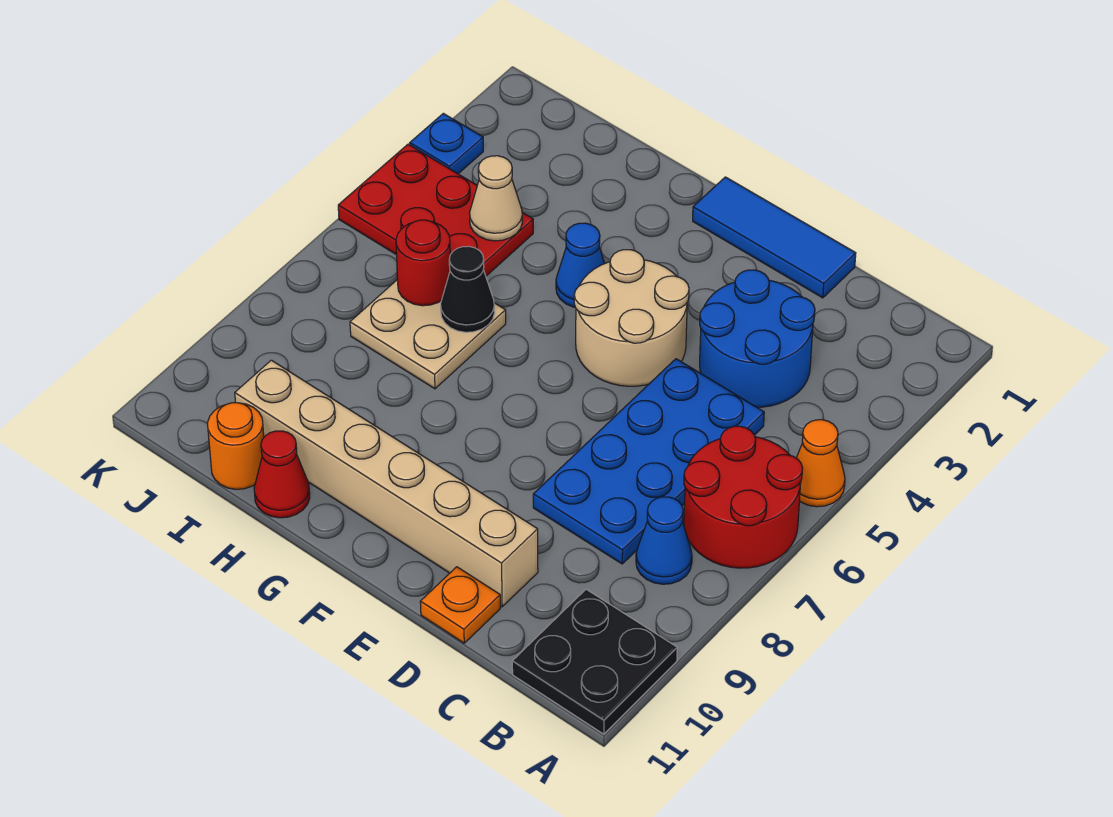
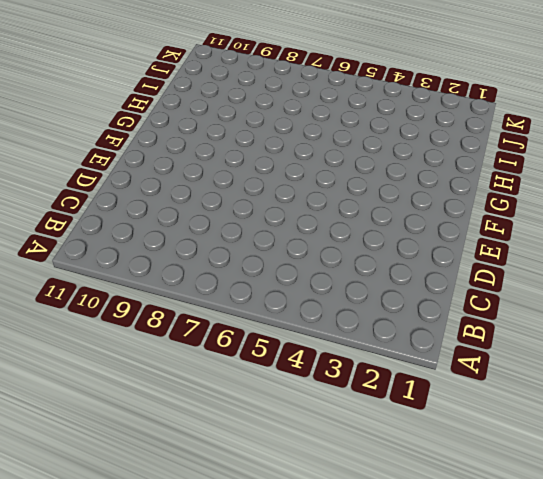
none -> orange 1x1 cone [797,420,845,507]
none -> red 2x2 round brick [684,426,803,568]
none -> black 2x2 plate [512,589,677,734]

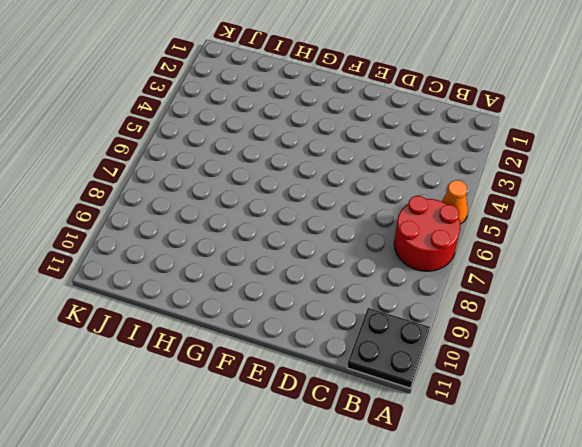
none -> blue 1x1 cone [636,497,692,584]
none -> blue 2x2 round brick [700,270,815,407]
none -> blue 2x4 plate [533,359,764,564]

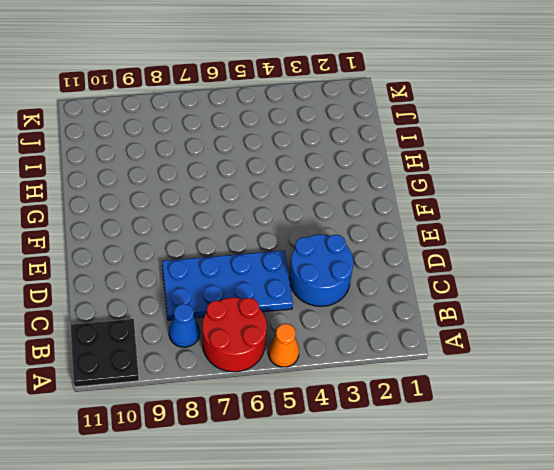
none -> blue 1x3 tile [693,177,856,298]
none -> tan 1x6 brick [235,360,538,607]
none -> orange 1x1 plate [420,567,500,643]

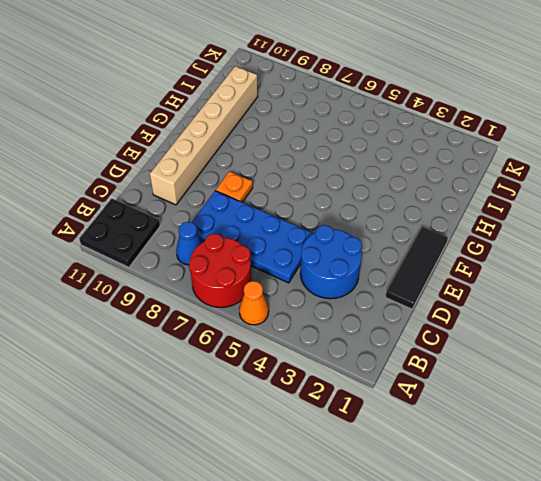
black 1x3 tile [385,227,448,309] -> blue 1x3 tile [693,177,856,298]
orange 1x1 plate [216,171,253,202] -> orange 1x1 plate moved to [420,567,500,643]
none -> tan 2x2 round brick [574,250,689,386]
none -> blue 1x1 cone [556,223,605,307]
none -> tan 2x2 plate [350,279,506,389]

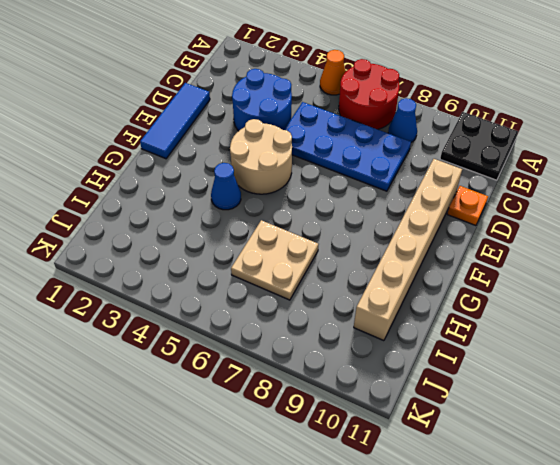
none -> red 1x1 cone [254,431,310,518]
none -> red 2x3 plate [338,144,533,276]
none -> orange 1x1 round brick [208,403,264,489]

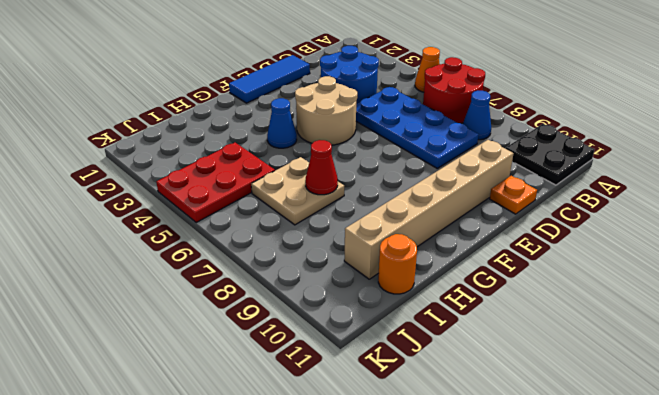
red 1x1 cone [305,140,338,195] -> red 1x1 cone moved to [254,431,310,518]
none -> blue 1x1 plate [410,113,483,174]
none -> black 1x1 cone [441,246,495,332]
none -> tan 1x1 cone [470,156,522,241]

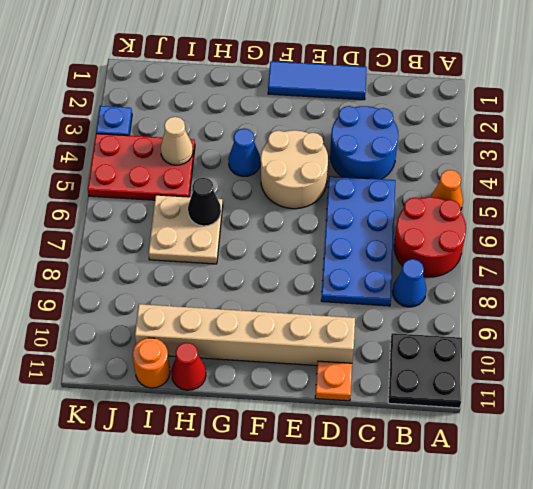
none -> red 1x1 round brick [396,220,450,306]

